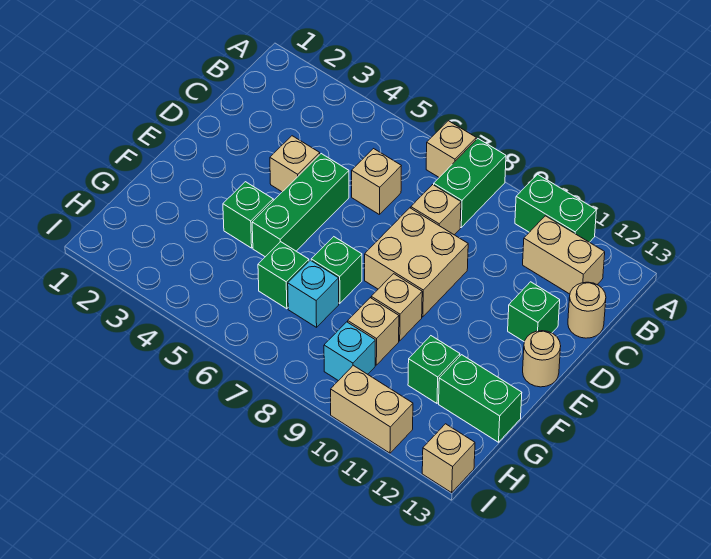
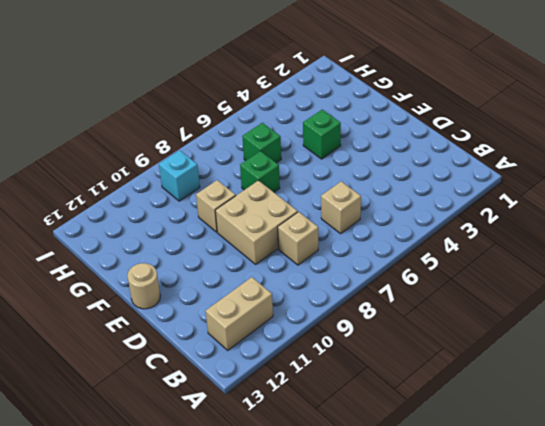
none -> tan 1x1 brick [426,121,476,177]
none -> green 1x2 brick [434,139,506,227]
none -> green 1x2 brick [515,174,596,242]

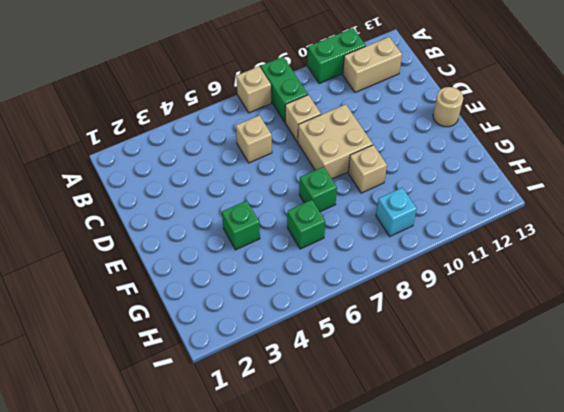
none -> tan 1x1 round brick [568,282,606,338]
none -> tan 1x1 brick [270,136,320,192]
none -> green 1x3 brick [252,154,349,257]

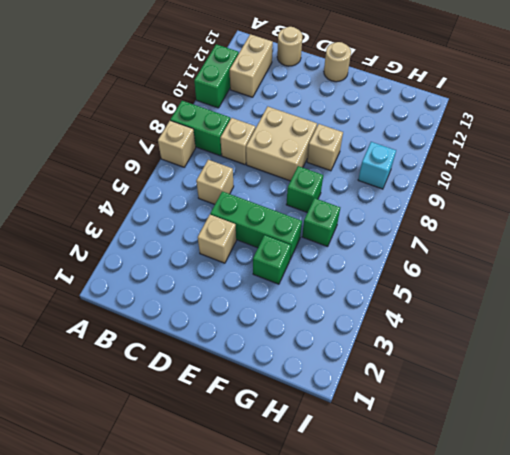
none -> green 1x1 brick [508,282,560,342]
none -> cyan 1x1 brick [288,260,339,327]
none -> tan 1x1 brick [348,298,399,365]

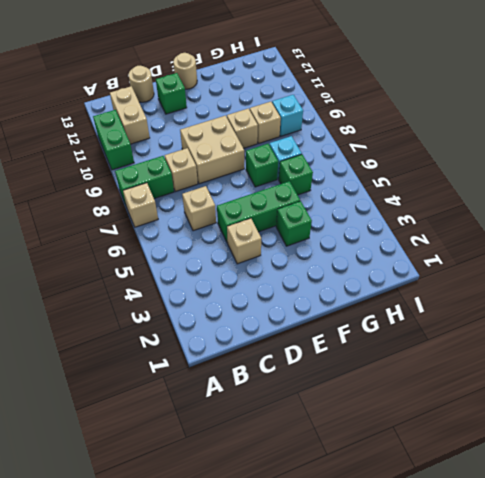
none -> green 1x1 brick [408,336,460,403]
none -> green 1x2 brick [439,355,522,442]
none -> tan 1x2 brick [331,365,413,453]

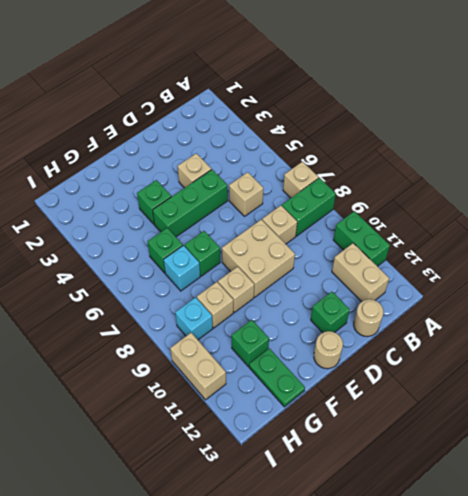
green 1x2 plate [249,348,305,407] -> green 1x2 brick [439,355,522,442]
none -> tan 1x1 brick [422,424,475,493]

